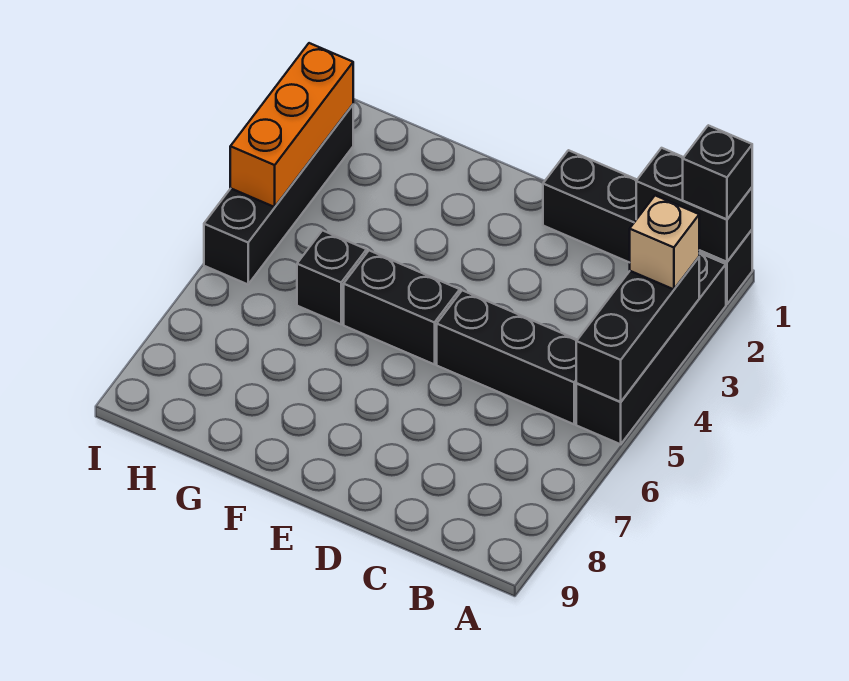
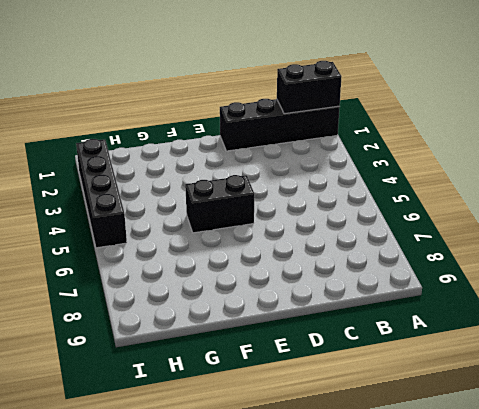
none -> black 1x4 brick [576,253,726,444]
none -> black 1x3 brick [437,290,577,424]

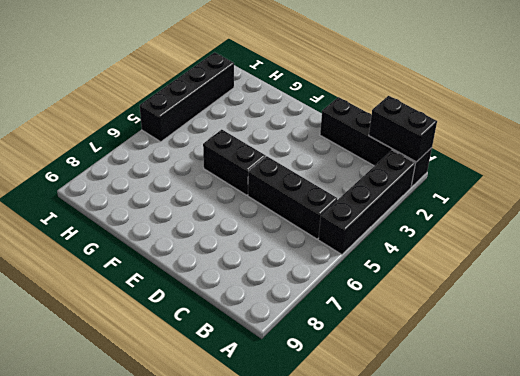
none -> black 1x1 brick [297,230,367,324]
none -> black 1x3 brick [576,257,699,402]

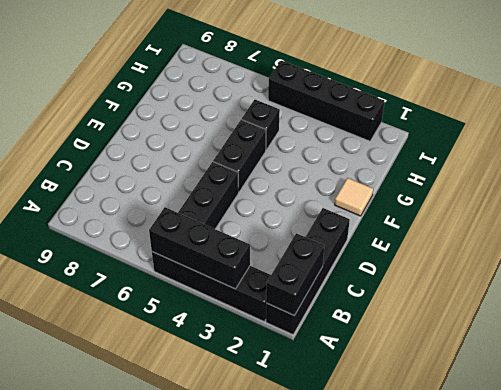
tan 1x1 tile [335,178,373,216] -> none
none -> orange 1x3 brick [230,43,353,207]
none -> black 1x1 brick [683,125,752,219]

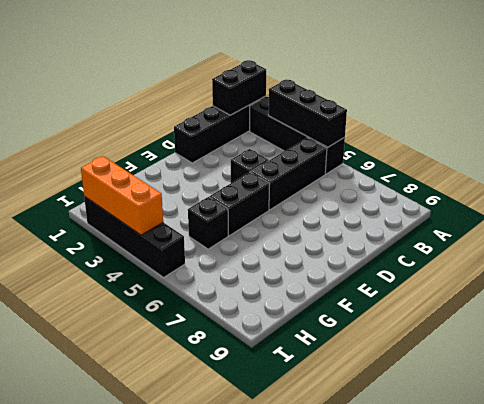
black 1x1 brick [231,149,269,183] -> black 1x1 brick moved to [683,125,752,219]
none -> tan 1x1 brick [630,196,700,289]

